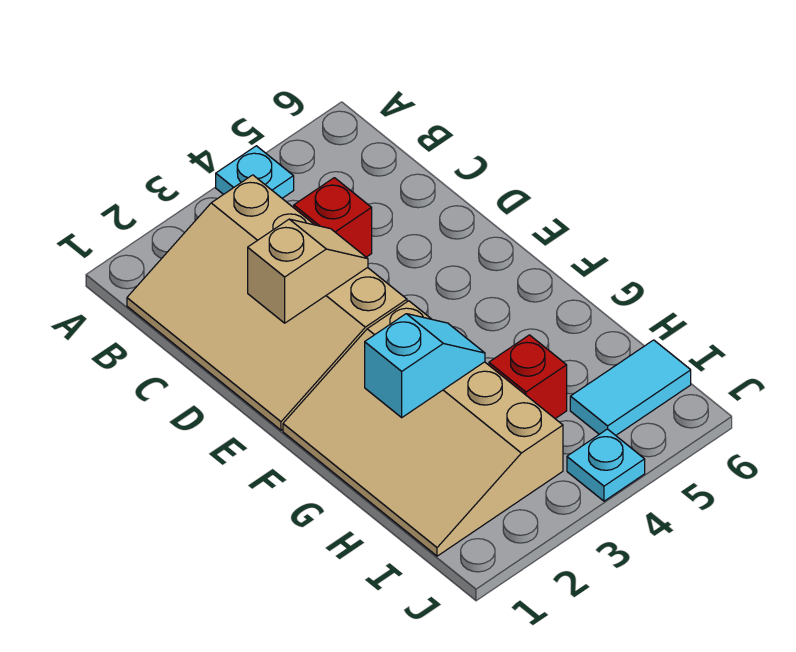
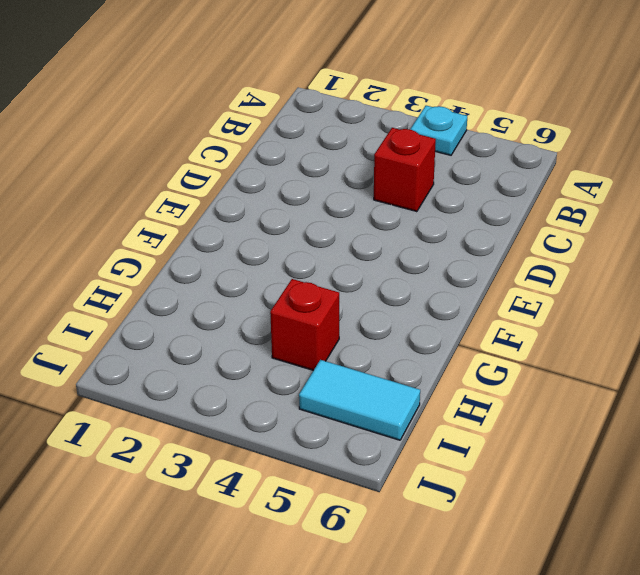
none -> tan 3x4 slope [127,175,407,430]
none -> tan 3x4 slope [283,301,563,556]

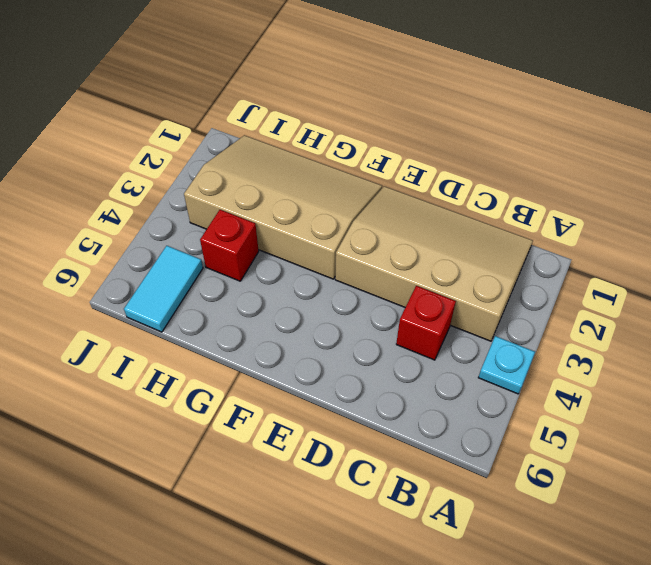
none -> cyan 1x1 plate [567,429,645,501]
none -> tan 1x2 slope [248,219,368,323]

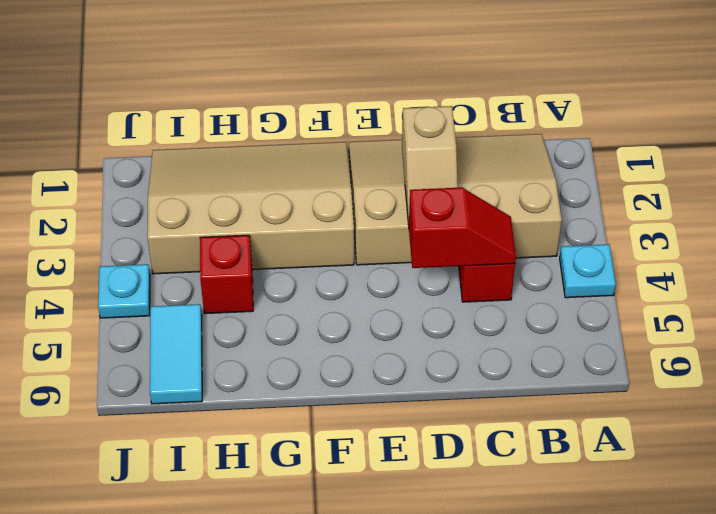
red 1x2 slope [409,187,516,268] -> none
none -> cyan 1x2 slope [365,314,485,417]

